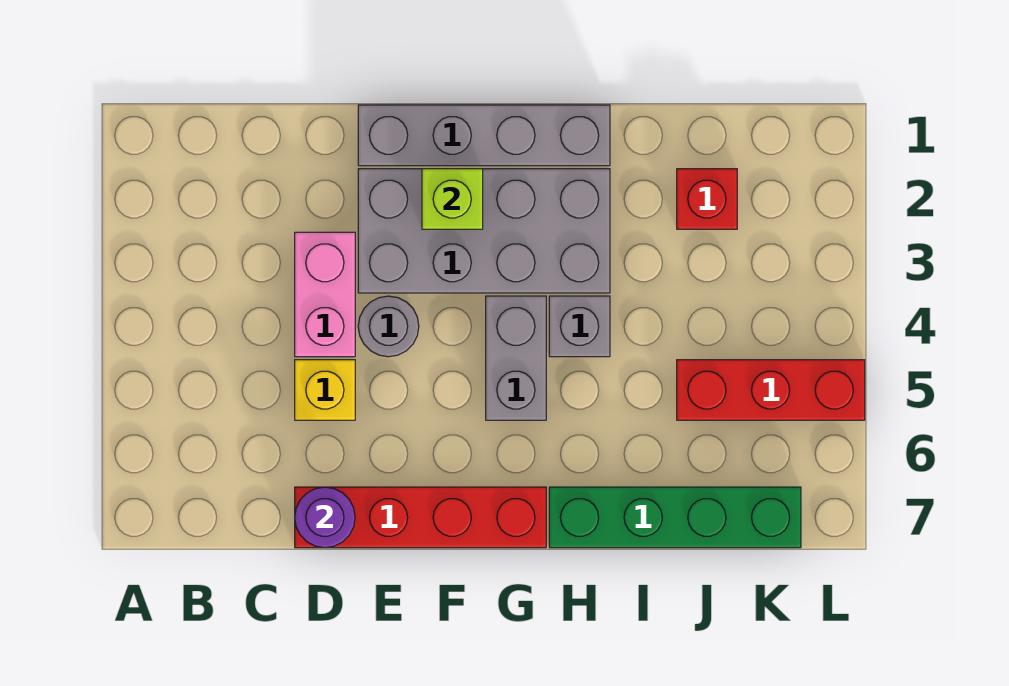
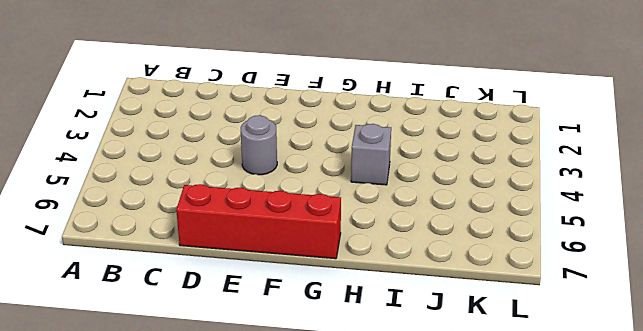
none -> pink 1x2 brick [295,232,355,357]
none -> yellow 1x1 brick [295,360,355,420]
none -> grey 1x4 brick [358,105,610,166]

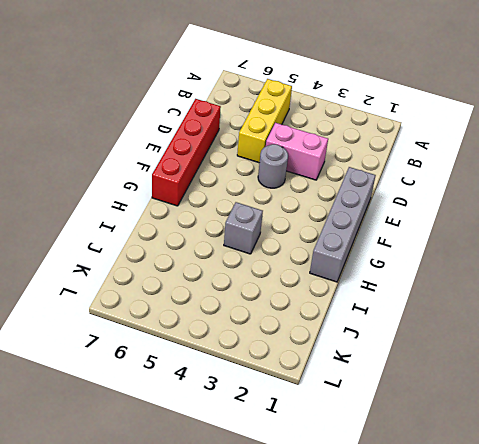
yellow 1x3 brick [237,79,292,163] -> yellow 1x1 brick [295,360,355,420]
none -> grey 2x4 brick [358,169,610,293]
none -> grey 1x2 brick [486,296,546,420]
none -> green 1x4 brick [549,487,801,548]

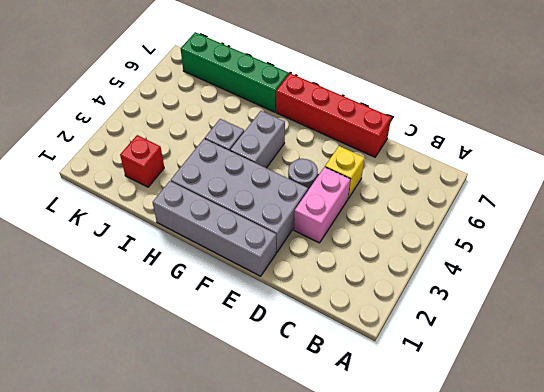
none -> red 1x3 brick [677,360,865,420]
none -> purple 1x1 round brick [295,487,355,548]
none -> lime 1x1 brick [422,169,483,229]

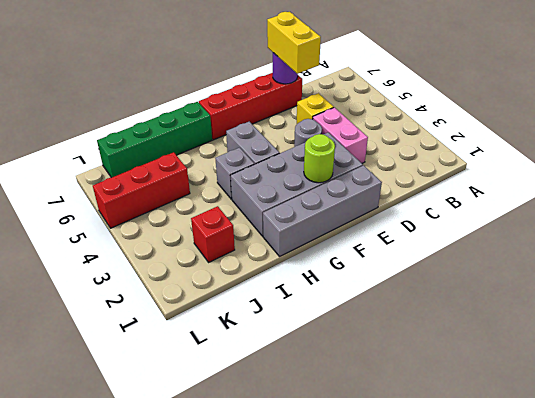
yellow 1x2 brick [267,12,321,74] -> none
lime 1x1 round brick [304,134,335,183] -> lime 1x1 brick [422,169,483,229]

